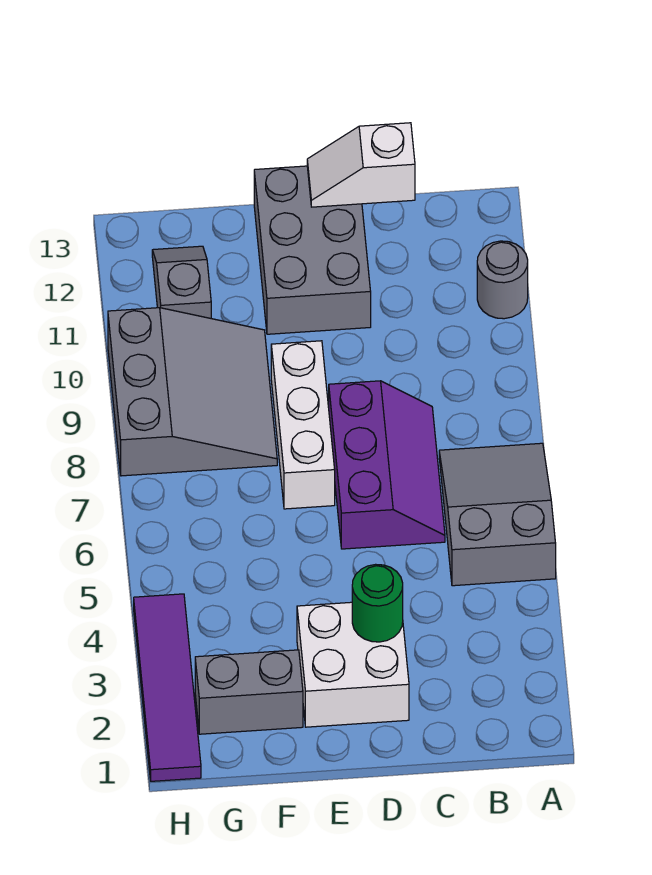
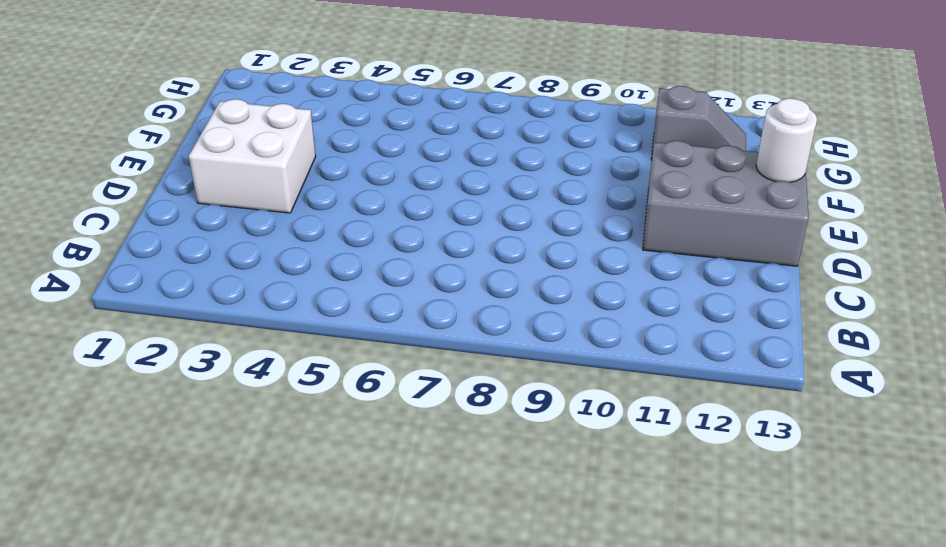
white 1x1 round brick [756,98,817,182] -> none
none -> grey 2x3 slope [439,443,556,586]
none -> grey 1x1 round brick [477,241,528,319]
none -> purple 2x3 slope [329,381,445,549]

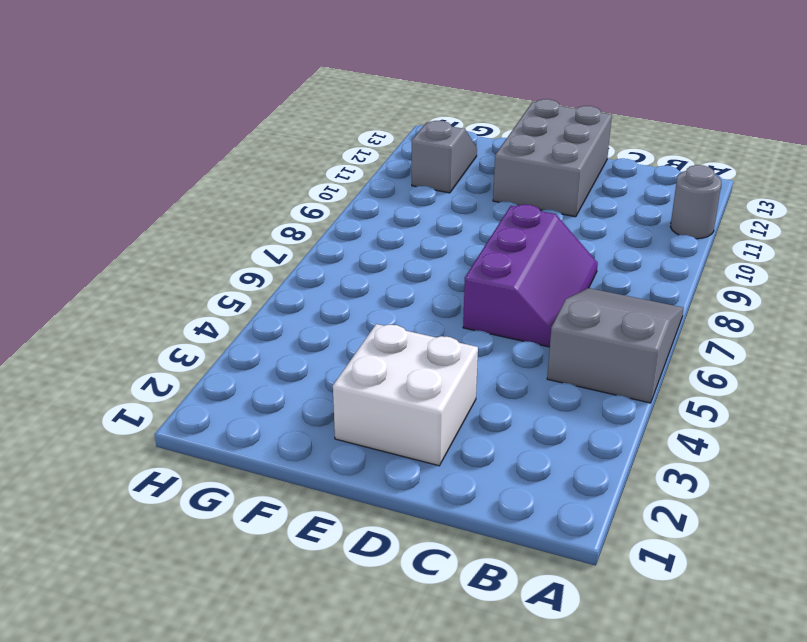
none -> white 1x3 brick [271,341,335,509]
none -> grey 1x2 brick [195,650,303,734]
none -> grey 3x3 slope [108,308,277,476]

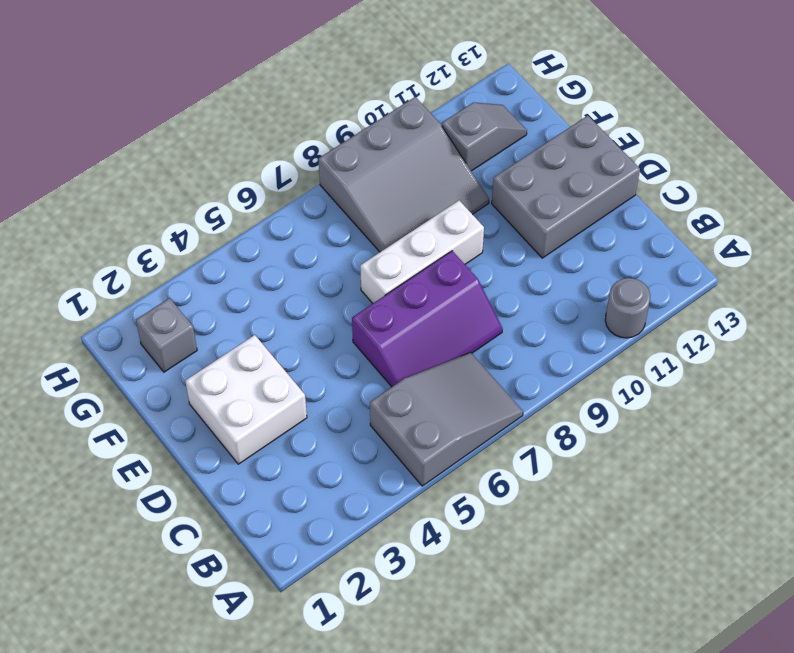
grey 1x1 brick [136,298,197,372] -> grey 1x2 brick [195,650,303,734]
none -> purple 1x4 tile [134,594,201,781]
none -> white 1x2 slope [307,123,415,207]
none -> green 1x1 round brick [352,564,403,642]

